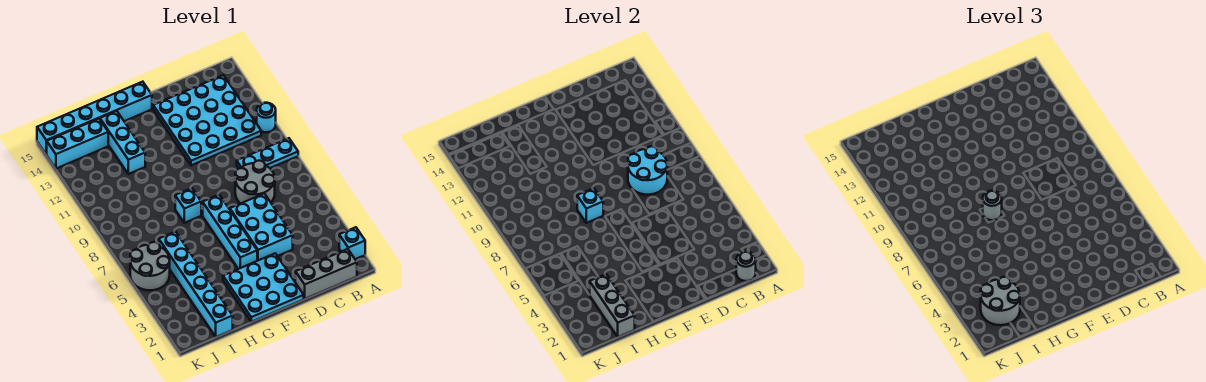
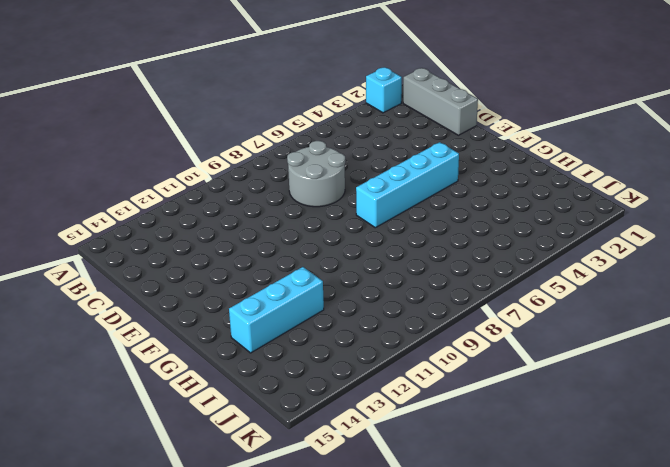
none -> cyan 1x3 plate [237,138,298,168]
none -> cyan 1x1 round brick [257,103,276,132]
none -> cyan 4x4 plate [153,75,261,165]

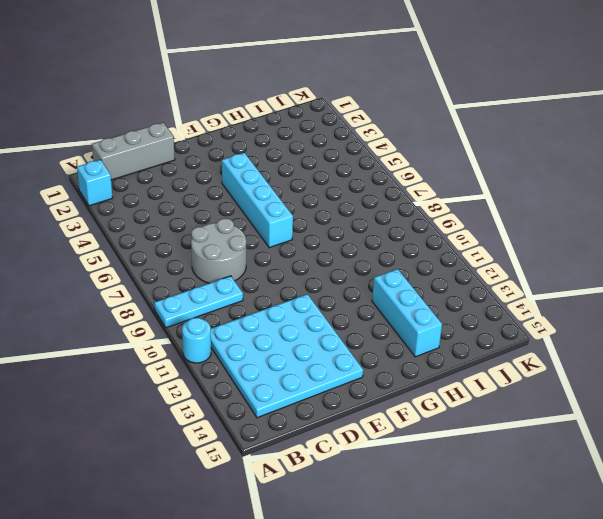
none -> cyan 2x3 brick [230,194,293,261]
none -> cyan 3x3 plate [223,253,304,322]
none -> cyan 1x6 brick [37,82,152,154]

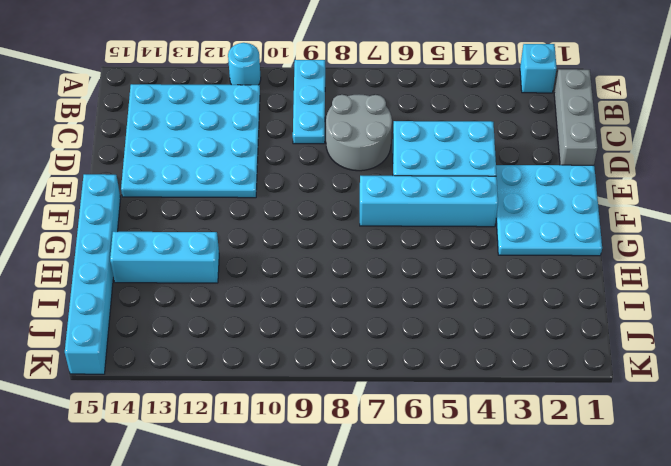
none -> cyan 1x1 brick [175,188,201,223]
none -> cyan 1x6 brick [158,232,233,337]
none -> cyan 1x3 brick [46,119,108,169]

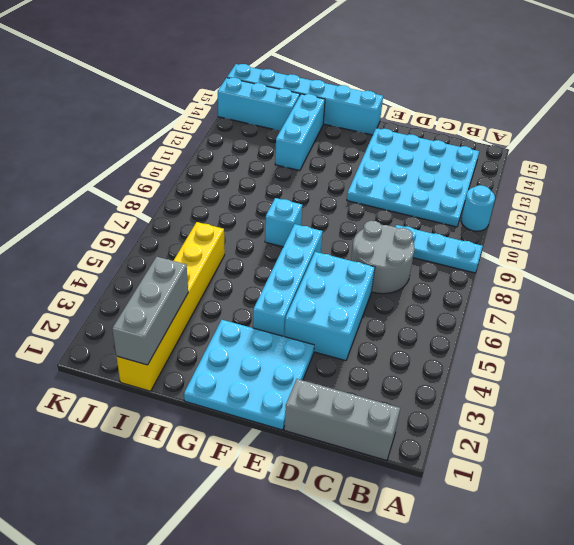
yellow 1x6 brick [117,222,225,391] -> cyan 1x6 brick [158,232,233,337]
none -> cyan 1x1 brick [339,227,365,259]
none -> grey 2x2 round brick [130,242,170,290]
none -> grey 1x1 round brick [736,252,756,281]

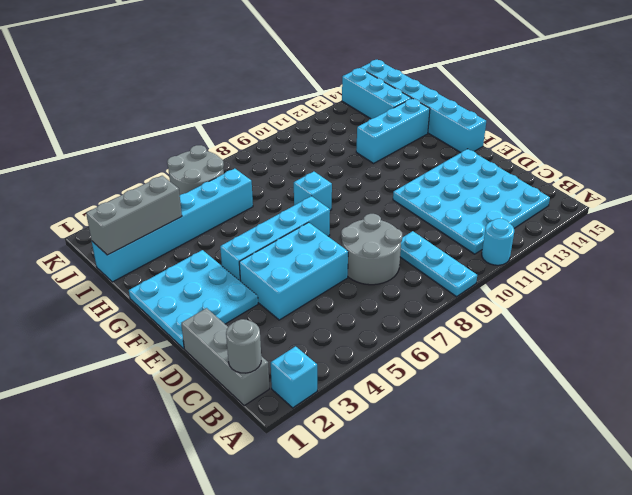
none -> cyan 2x2 round brick [628,146,667,195]
none -> cyan 1x1 brick [577,188,603,223]
none -> grey 1x1 round brick [983,191,1002,220]

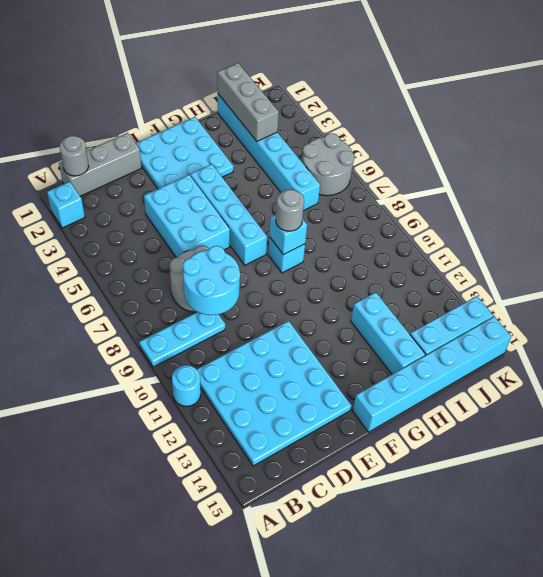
none -> grey 2x2 round brick [981,277,1020,325]

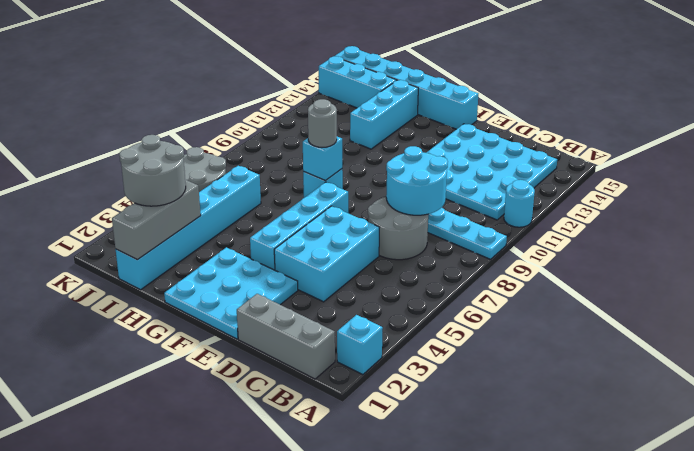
none -> grey 1x1 round brick [736,252,756,281]

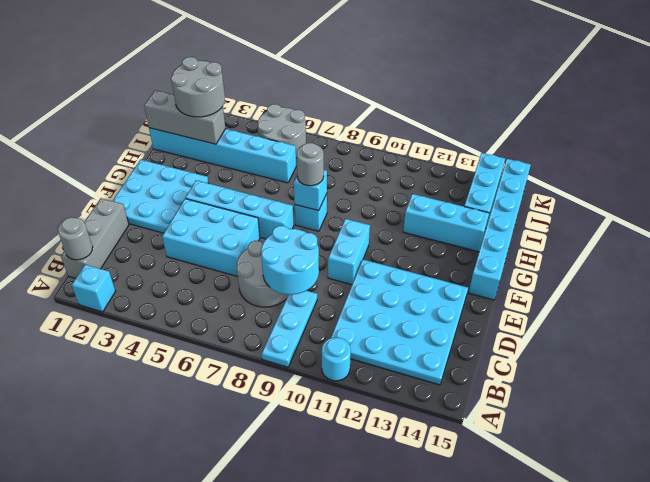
cyan 1x2 brick [328,219,370,285] -> none

